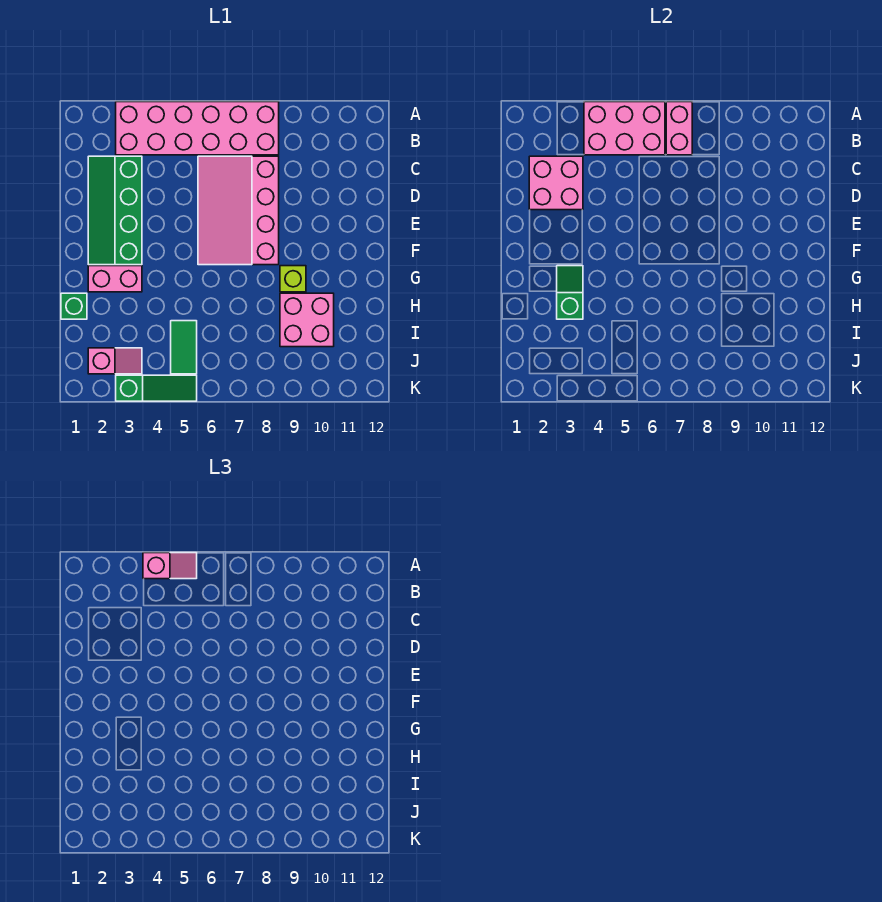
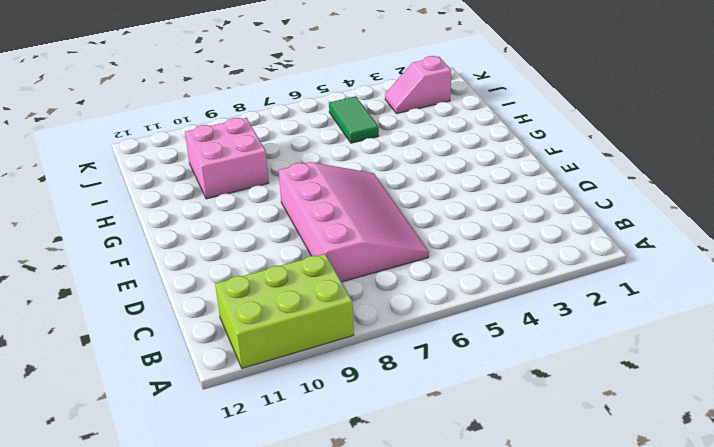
lime 2x3 brick [215,254,354,368] -> none
none -> pink 2x6 brick [116,102,279,155]
none -> green 2x4 slope [88,156,142,265]
none -> pink 1x2 brick [88,266,142,292]

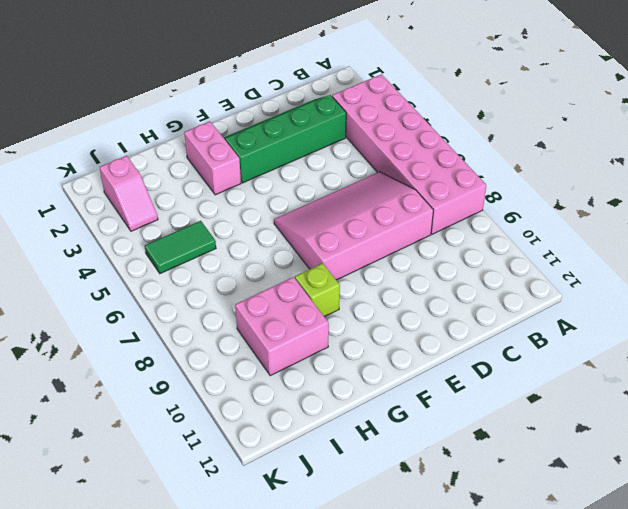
none -> green 1x1 brick [61,293,87,319]
none -> green 1x3 slope [116,375,197,401]
none -> pink 2x3 brick [584,102,665,155]

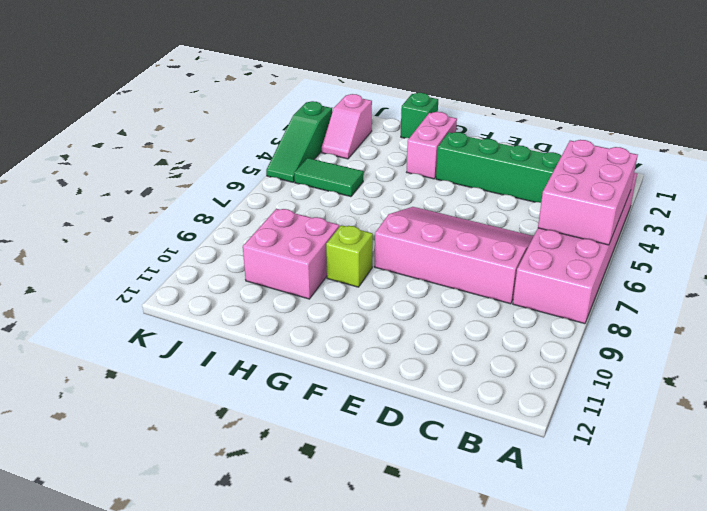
none -> pink 1x2 brick [666,102,692,155]
none -> pink 2x2 brick [529,156,583,210]
none -> green 1x2 slope [557,266,583,319]

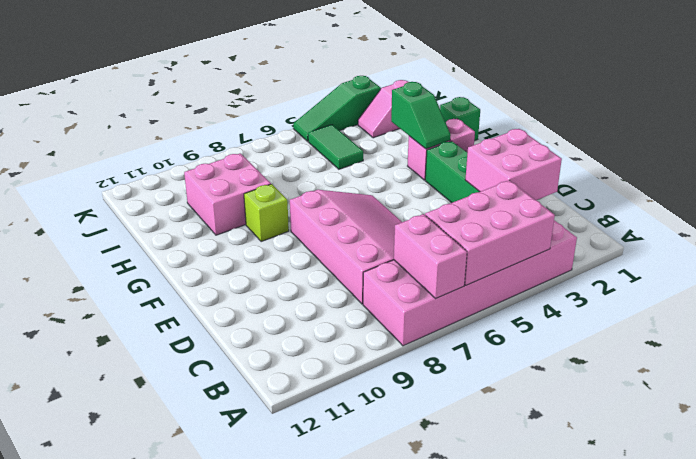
none -> pink 1x2 slope [143,553,197,579]

